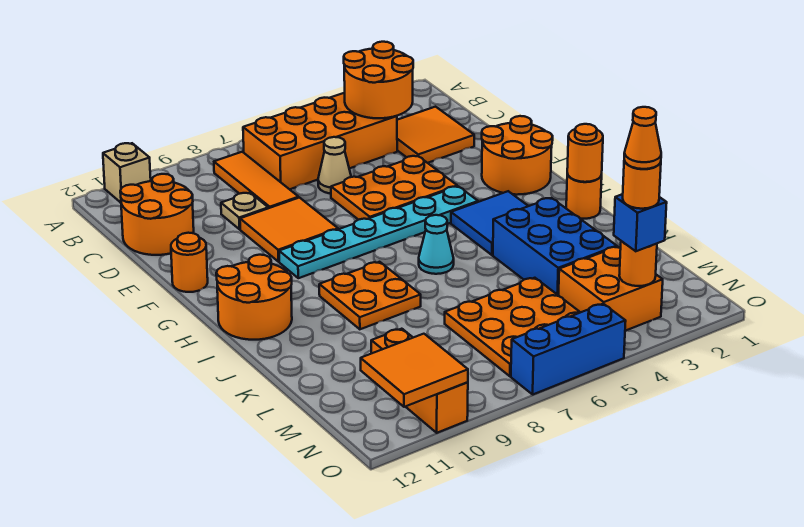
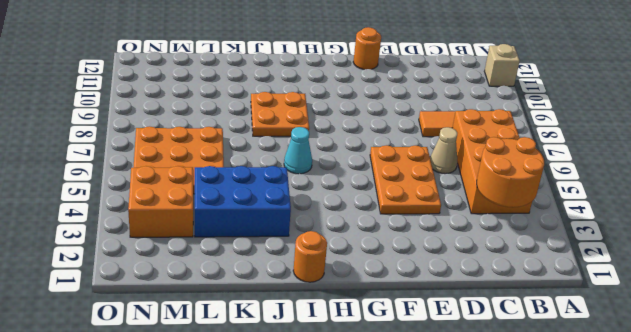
none -> orange 2x2 tile [397,107,474,163]
none -> orange 2x2 round brick [120,174,194,255]
none -> tan 1x1 plate [221,193,268,229]

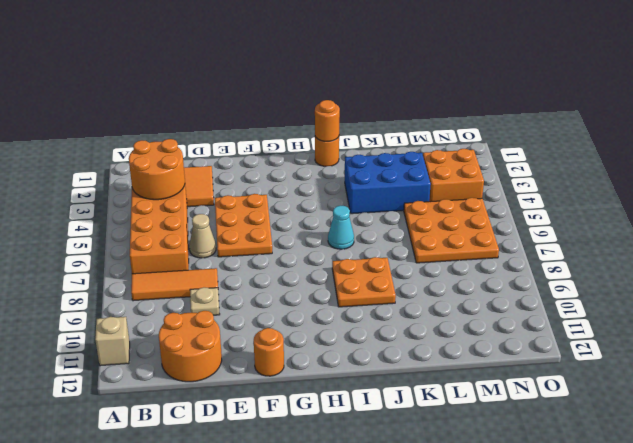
none -> orange 2x2 tile [240,198,338,262]
none -> orange 2x2 round brick [482,116,553,195]
none -> cyan 1x6 plate [279,186,478,278]

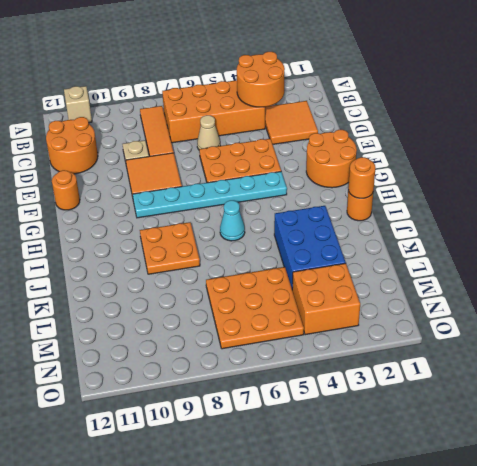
none -> blue 2x2 tile [451,191,528,255]
none -> orange 2x2 round brick [216,255,292,340]
none -> orange 1x3 brick [371,329,468,433]

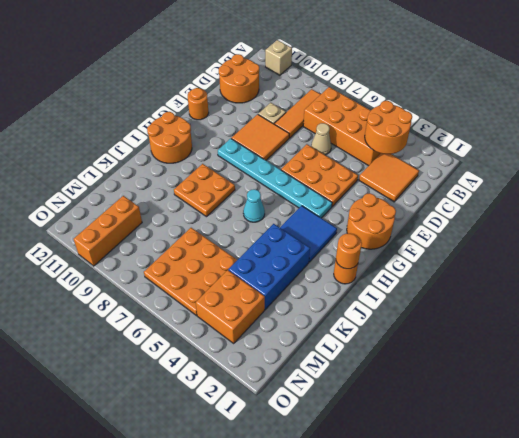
none -> blue 1x3 brick [511,304,626,394]
none -> orange 1x1 round brick [619,241,657,286]
none -> orange 2x2 tile [361,334,468,407]

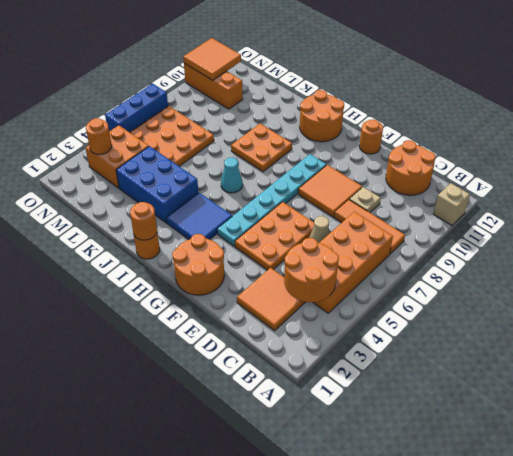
none -> blue 1x1 brick [614,194,667,251]
none -> orange 1x1 round brick [623,161,661,209]
none -> orange 1x1 cone [624,107,661,169]

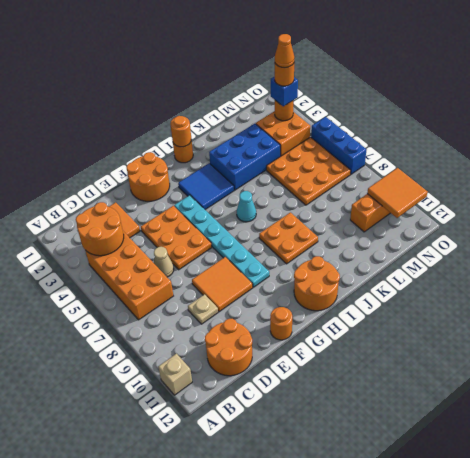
none -> orange 1x3 tile [214,152,299,208]

